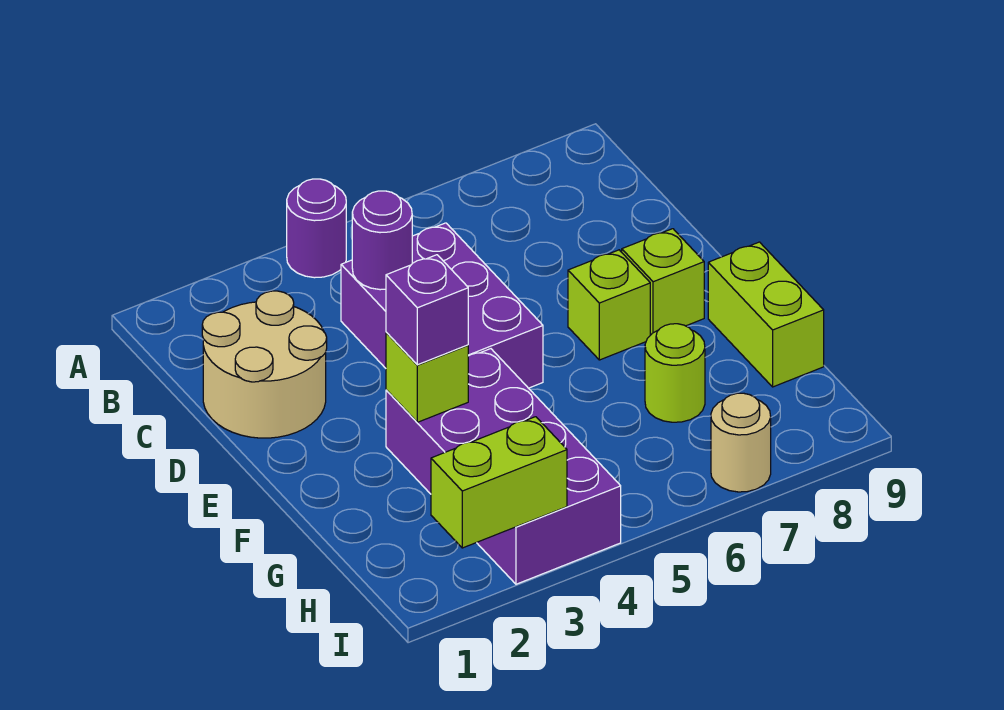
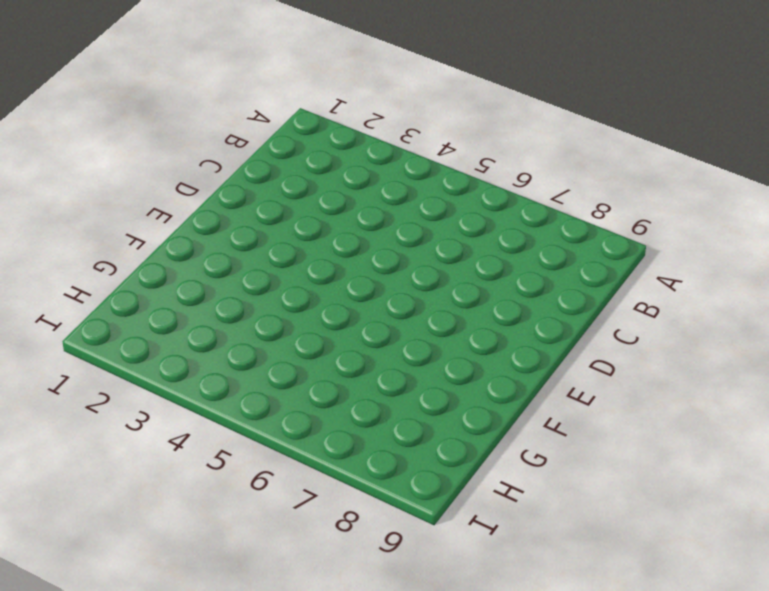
none -> purple 1x1 round brick [287,179,346,278]
none -> tan 2x2 round brick [202,291,327,438]
none -> purple 2x3 brick [341,223,543,388]

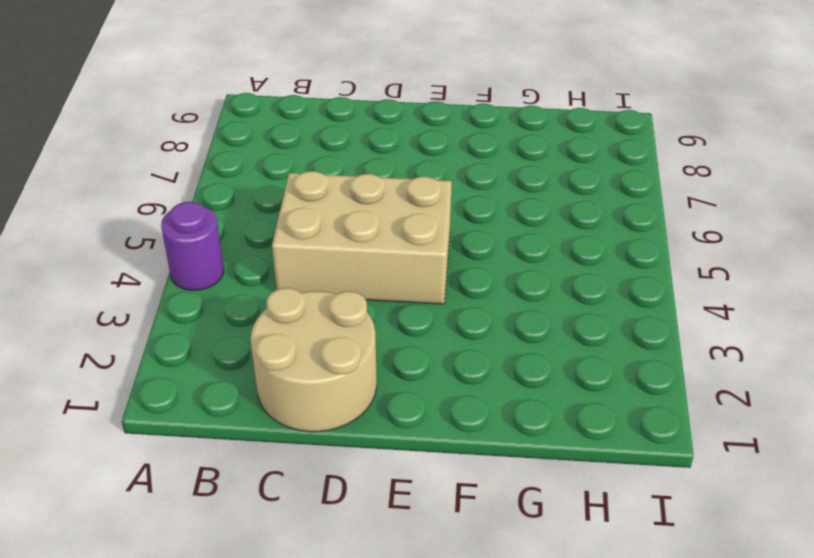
tan 2x3 brick [272,171,452,304] -> purple 2x3 brick [341,223,543,388]
none -> lime 1x1 brick [568,250,650,360]
none -> lime 1x1 brick [622,229,704,335]
none -> purple 2x4 brick [386,349,621,584]

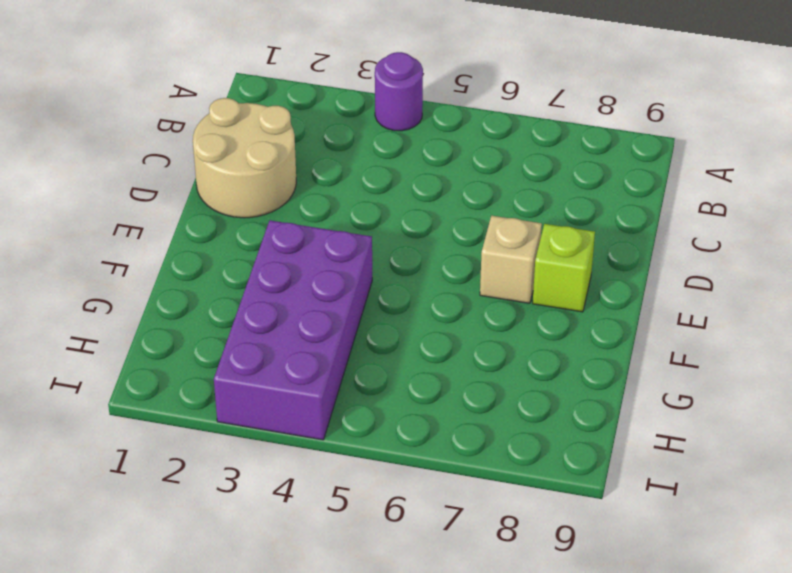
tan 1x1 brick [480,216,542,303] -> lime 1x1 brick [568,250,650,360]
none -> purple 2x3 brick [341,223,543,388]
none -> lime 1x2 brick [708,242,824,387]
none -> lime 1x1 round brick [645,324,705,422]

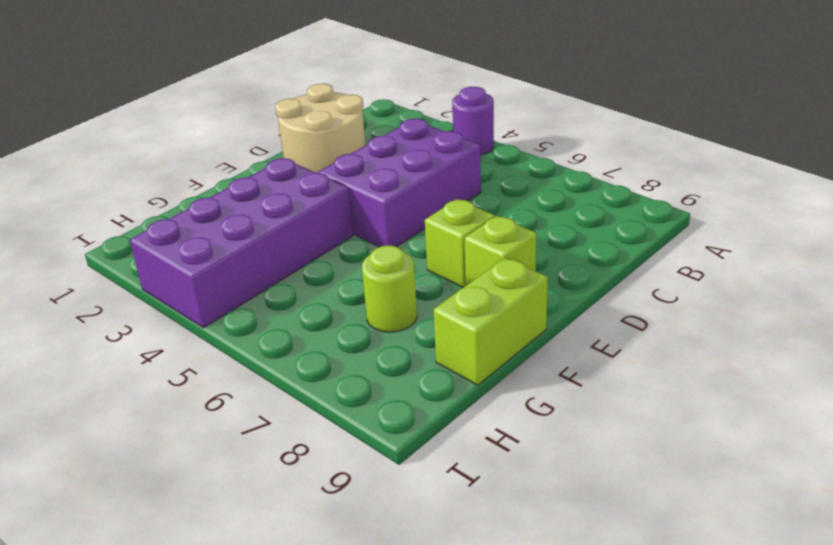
none -> tan 1x1 round brick [711,393,771,492]
none -> purple 1x1 round brick [352,191,412,290]
none -> lime 1x1 brick [386,332,468,422]

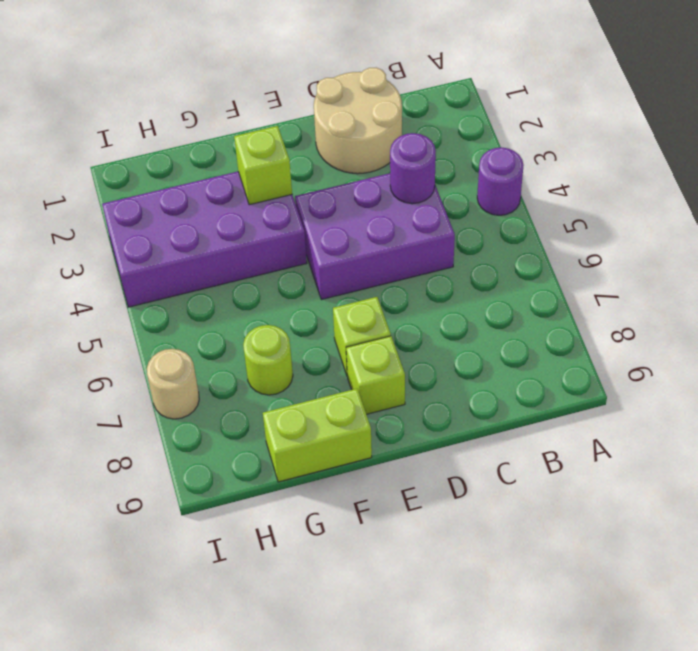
none -> lime 1x2 brick [431,417,567,548]
none -> purple 1x1 brick [386,255,468,365]

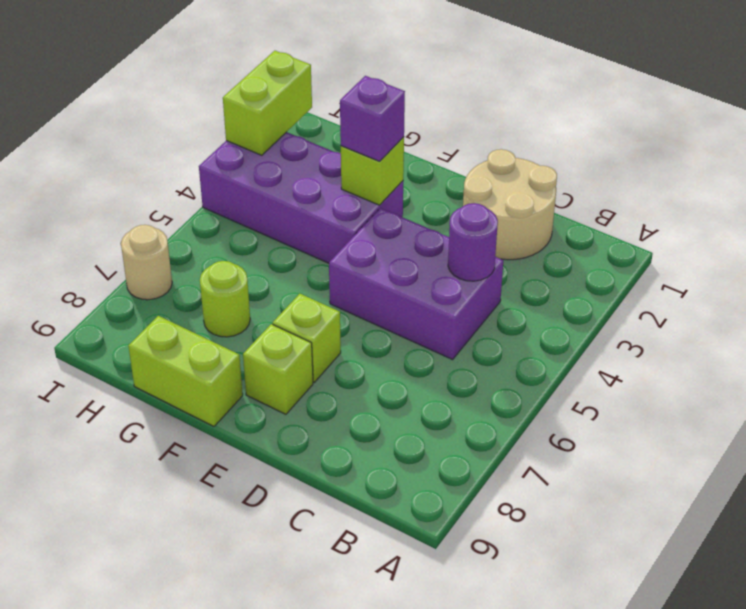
none -> purple 1x1 round brick [287,179,346,278]

